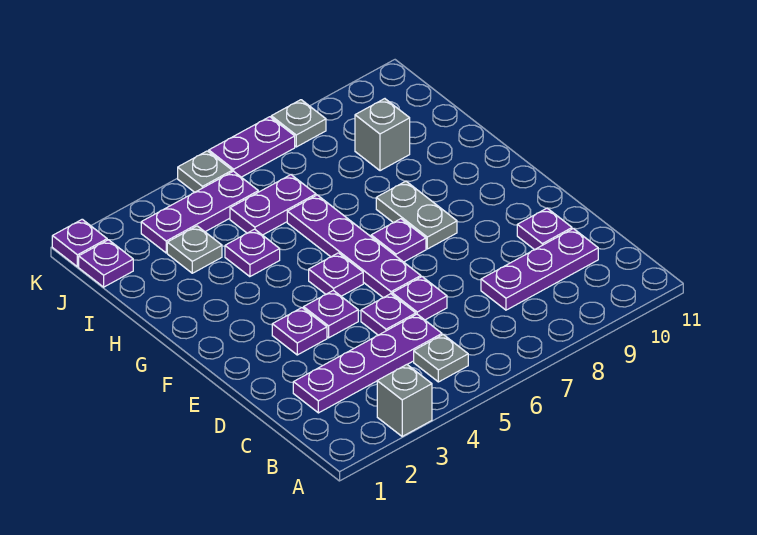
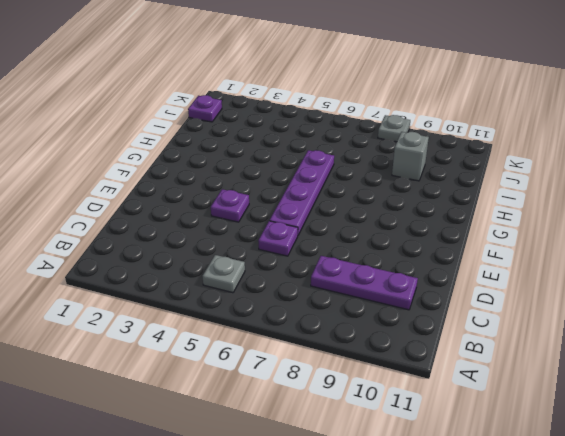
none -> grey 1x1 brick [377,365,432,436]
none -> purple 1x4 plate [293,314,442,413]
none -> purple 1x1 plate [361,294,416,335]

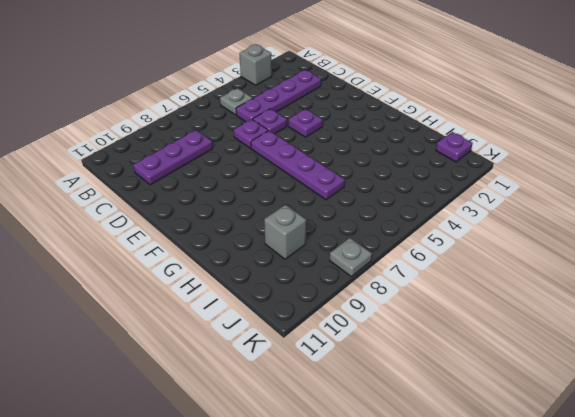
none -> purple 1x1 plate [517,208,572,250]
none -> purple 1x1 plate [272,308,327,355]
none -> purple 1x1 plate [309,253,363,296]

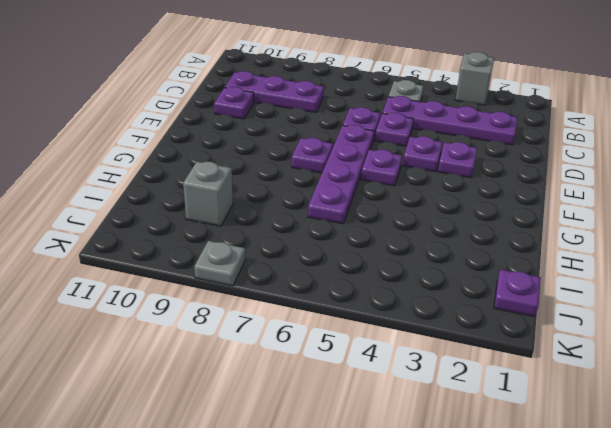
none -> grey 1x2 plate [376,181,457,249]
none -> purple 1x1 plate [225,229,280,277]
none -> grey 1x1 plate [167,226,222,273]

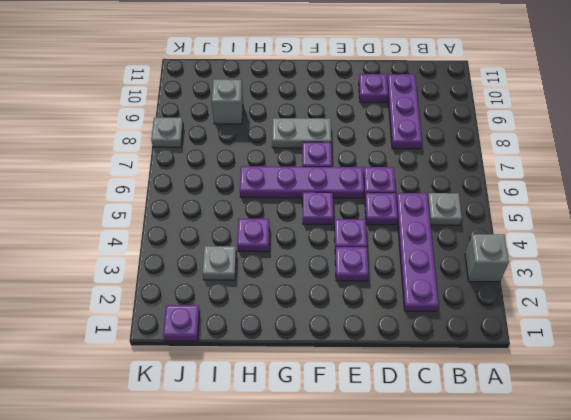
none -> purple 1x2 plate [230,175,316,235]
none -> purple 1x3 plate [141,171,258,253]
none -> purple 1x1 plate [52,219,107,267]

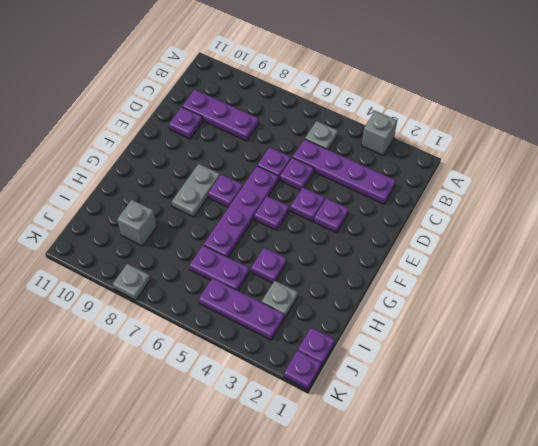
none -> grey 1x1 plate [178,151,232,192]
none -> purple 1x2 plate [209,117,295,177]

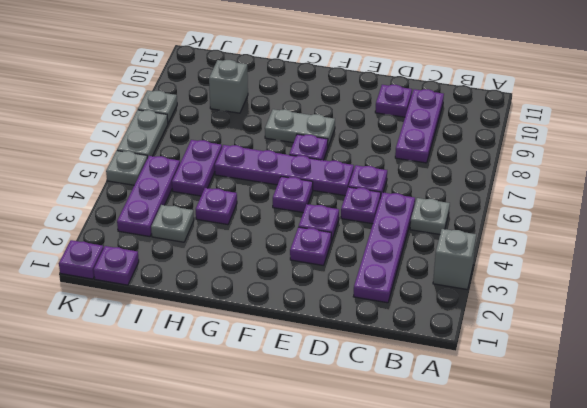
grey 1x2 plate [117,110,168,158] -> purple 1x2 plate [209,117,295,177]

